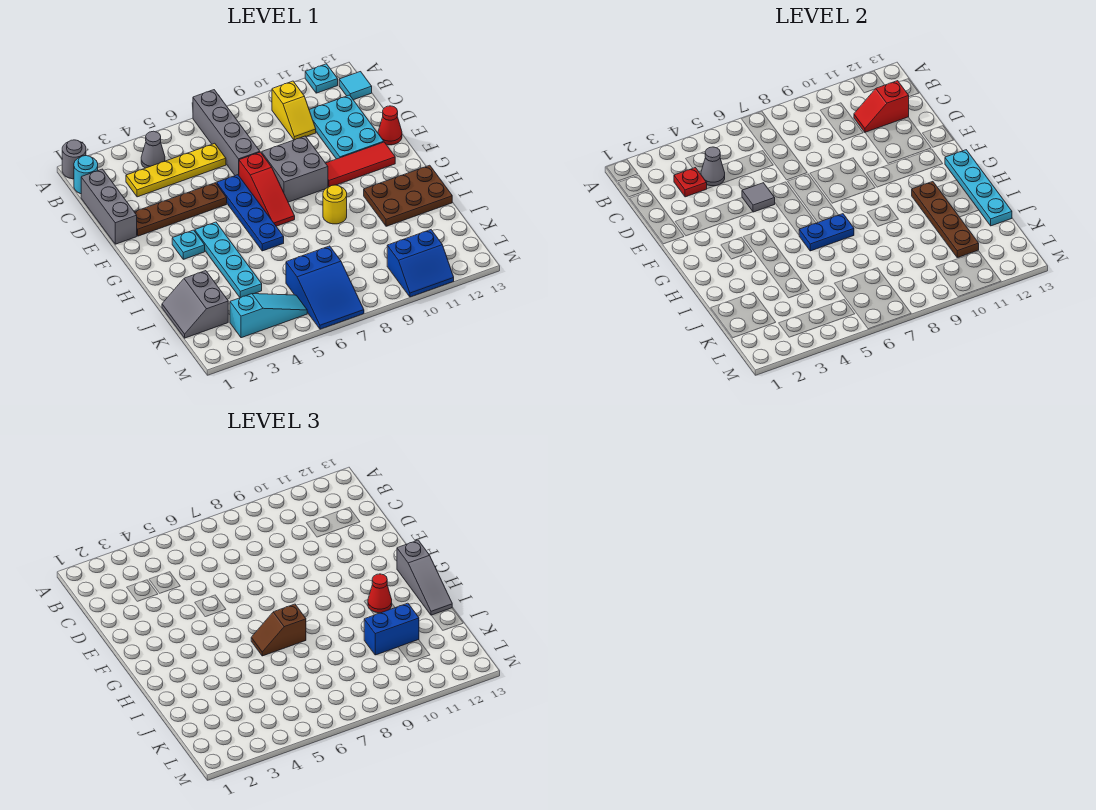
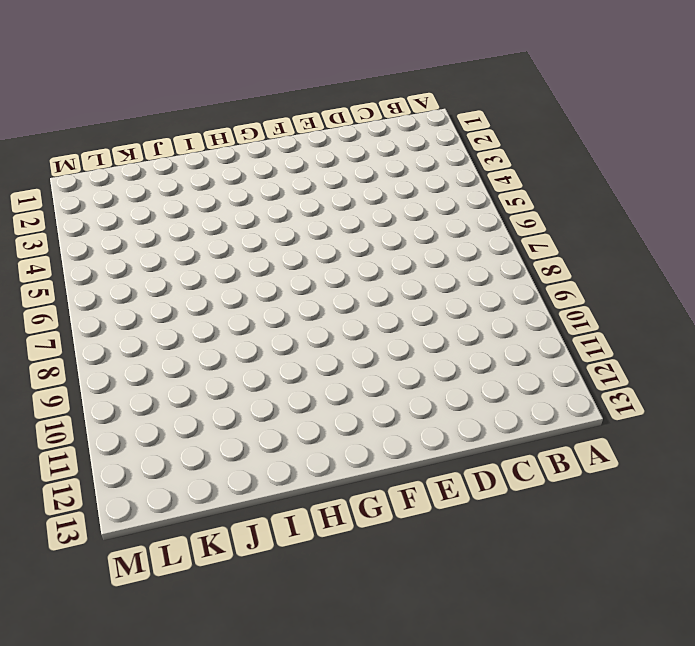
none -> grey 1x1 round brick [62,140,86,179]
none -> grey 1x4 brick [193,90,260,176]
none -> cyan 1x1 plate [305,64,338,93]
none -> cyan 1x1 round brick [74,156,98,194]

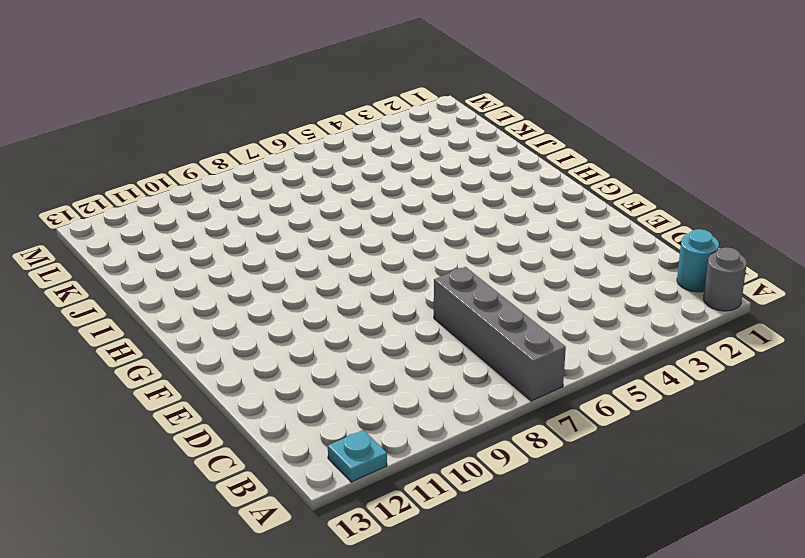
none -> grey 1x1 cone [141,131,165,168]
none -> yellow 1x2 slope [272,81,316,140]
none -> cyan 1x1 tile [339,72,372,100]
none -> grey 1x3 brick [81,169,137,244]

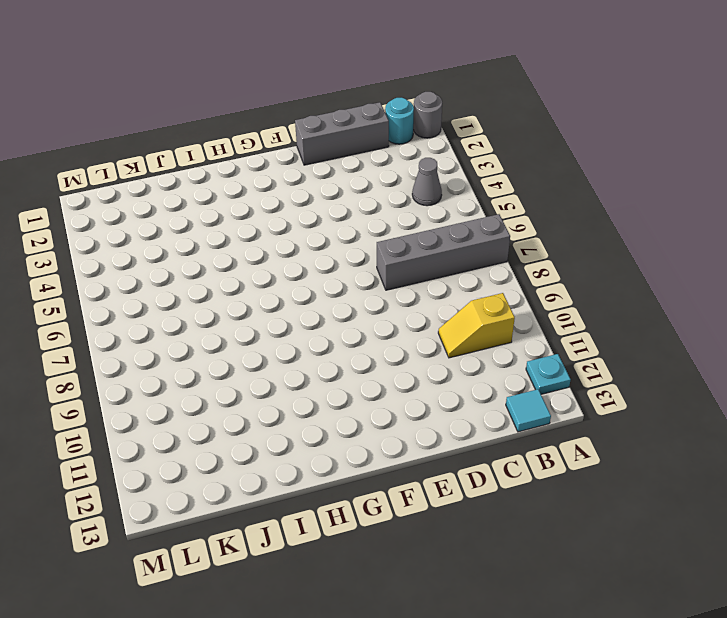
none -> yellow 1x4 plate [126,143,226,197]
none -> cyan 2x3 plate [309,95,384,159]
none -> brown 1x4 plate [135,183,227,236]
none -> blue 1x4 plate [217,175,284,251]

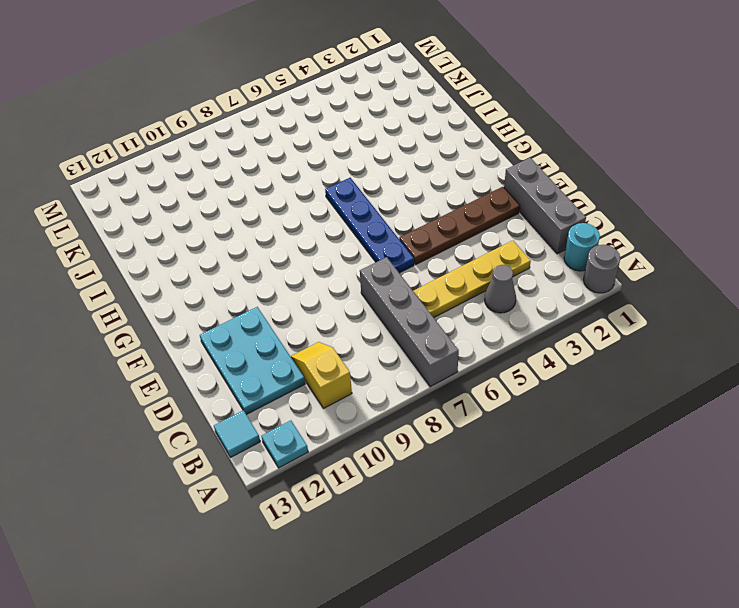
none -> red 1x3 slope [239,152,295,226]
none -> grey 2x2 brick [262,136,328,202]
none -> red 1x1 cone [378,106,402,145]
none -> red 1x3 tile [326,142,395,187]

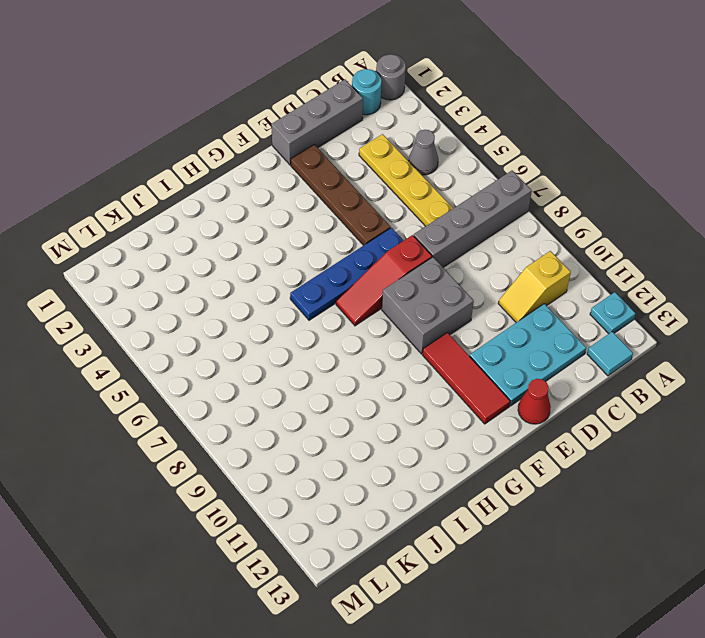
none -> cyan 1x1 plate [172,230,205,259]
none -> cyan 1x4 plate [195,222,262,298]
none -> yellow 1x1 round brick [323,185,347,224]
none -> brown 2x3 plate [364,165,452,226]

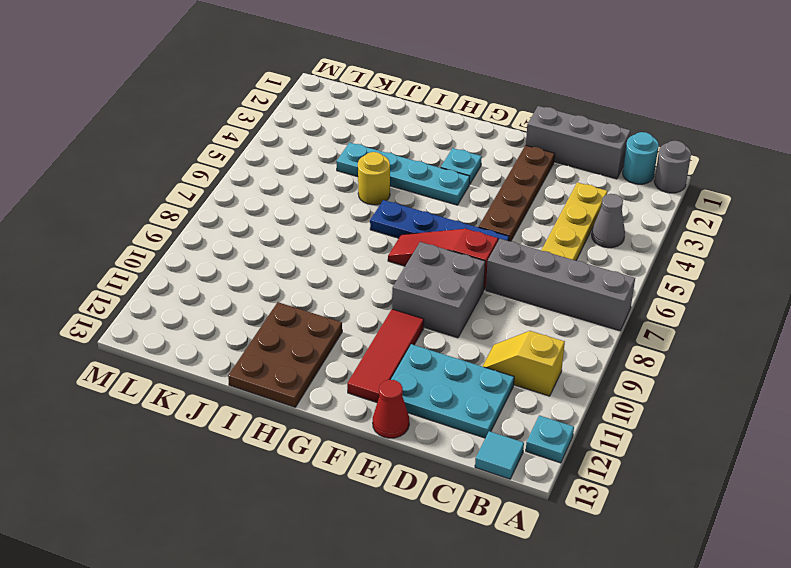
yellow 1x1 round brick [358,152,390,205] -> yellow 1x1 round brick moved to [323,185,347,224]
none -> grey 2x2 slope [162,271,228,338]
none -> blue 2x3 slope [286,246,364,329]
none -> cyan 1x3 slope [230,294,307,338]
none -> blue 2x2 slope [387,230,454,297]

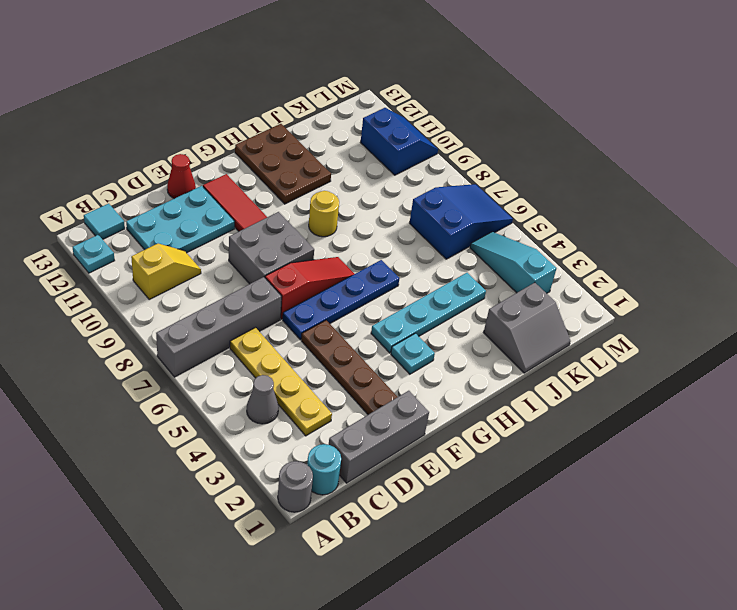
none -> red 1x1 plate [674,168,707,197]
none -> grey 1x1 cone [701,147,725,186]
none -> red 1x2 slope [854,81,909,132]
none -> grey 1x1 tile [742,183,775,212]

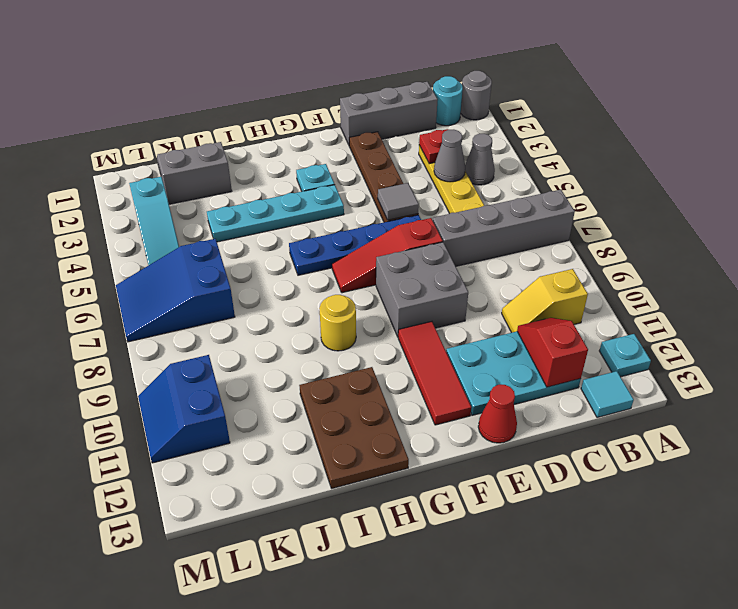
none -> cyan 1x4 plate [945,150,1012,226]
none -> blue 1x2 plate [799,214,854,251]
none -> brown 1x4 plate [912,182,979,258]
none -> grey 1x3 slope [397,540,452,615]

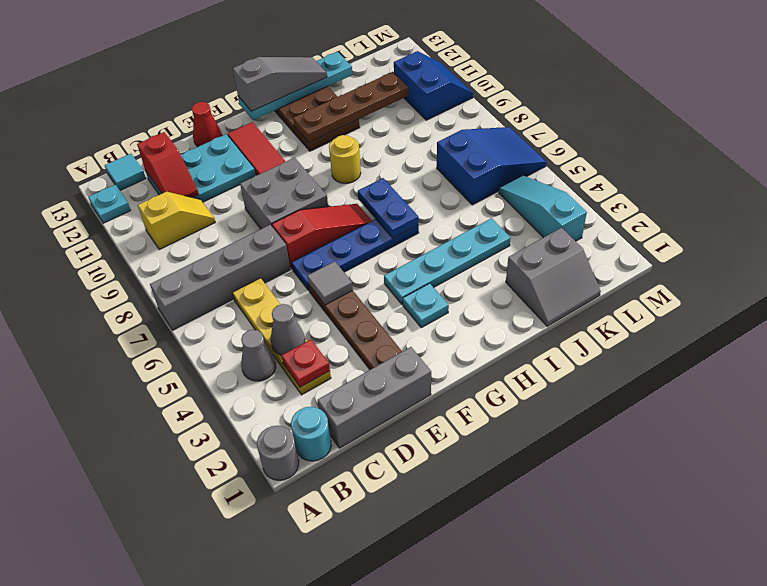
none -> brown 1x2 slope [251,604,306,656]
none -> red 1x1 cone [368,574,392,613]
none -> blue 1x2 brick [364,603,419,655]

